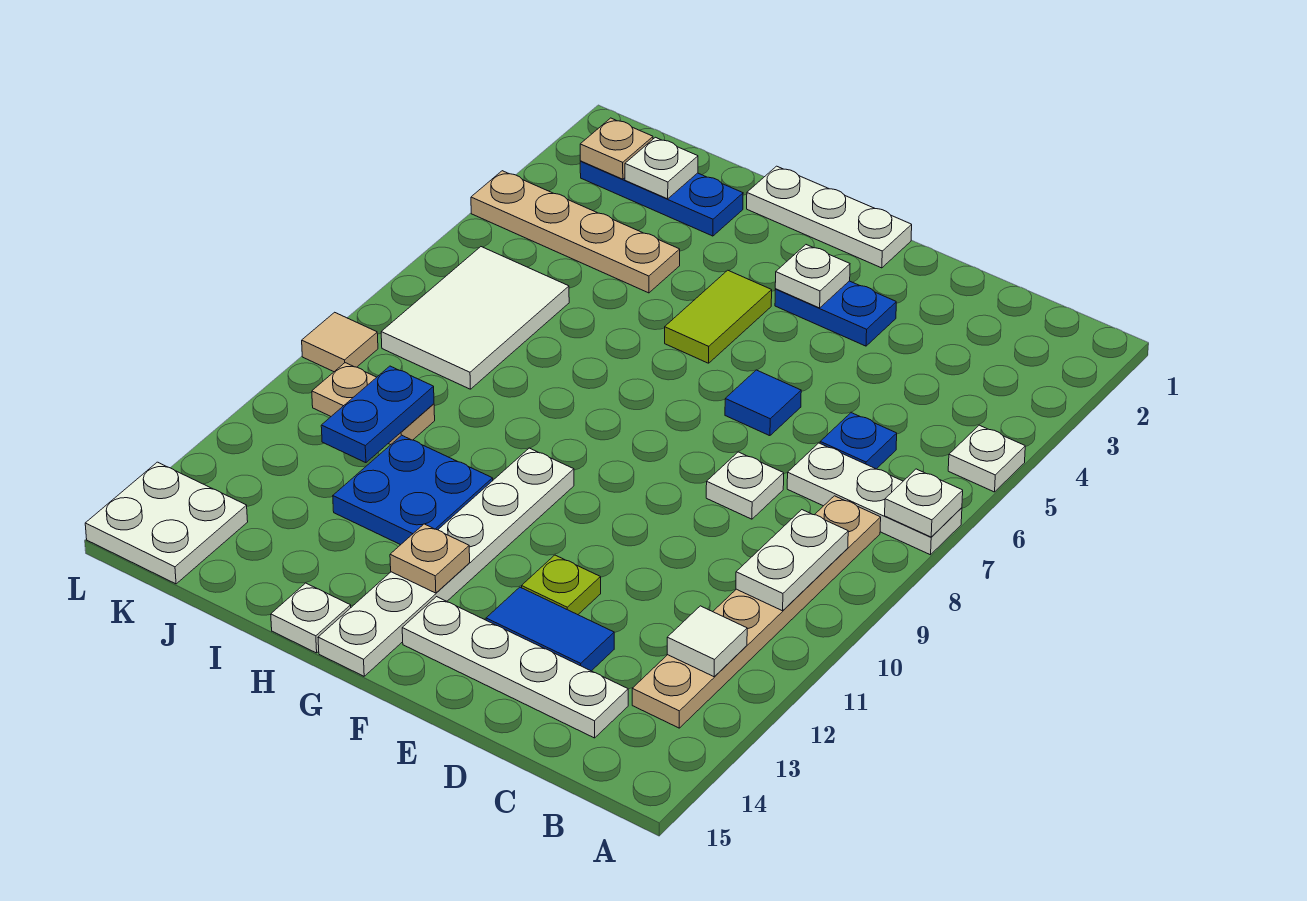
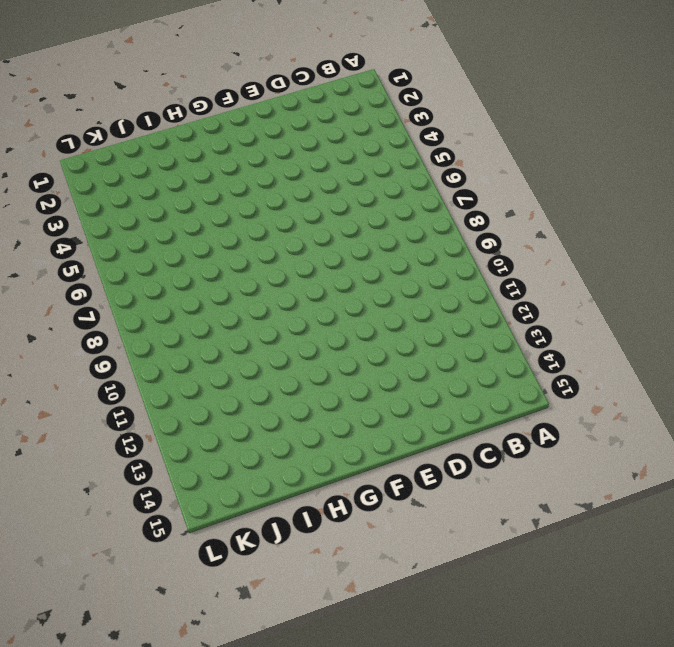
none -> white 1x1 plate [948,425,1025,492]
none -> white 1x3 plate [787,443,962,555]
none -> tan 1x6 plate [632,496,881,728]

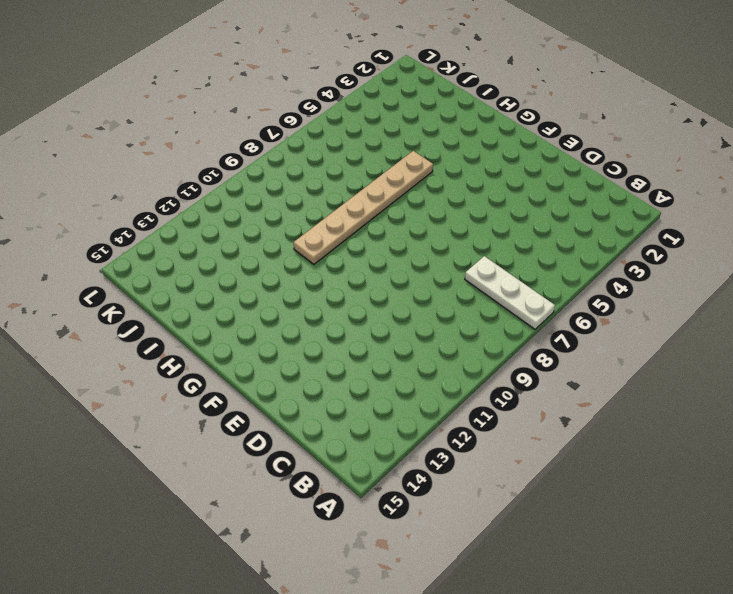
tan 1x6 plate [294,151,433,264] -> tan 1x6 plate moved to [632,496,881,728]
none -> white 1x1 plate [948,425,1025,492]
none -> blue 1x1 plate [820,413,897,469]
none -> white 1x4 plate [402,597,628,738]

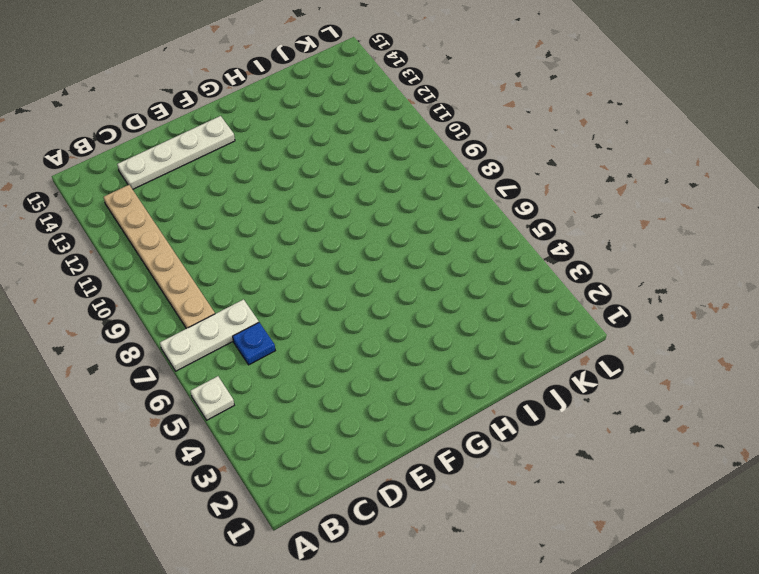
none -> white 1x1 plate [706,452,784,519]
none -> blue 1x2 tile [486,587,614,671]
none -> blue 1x2 plate [775,281,896,346]

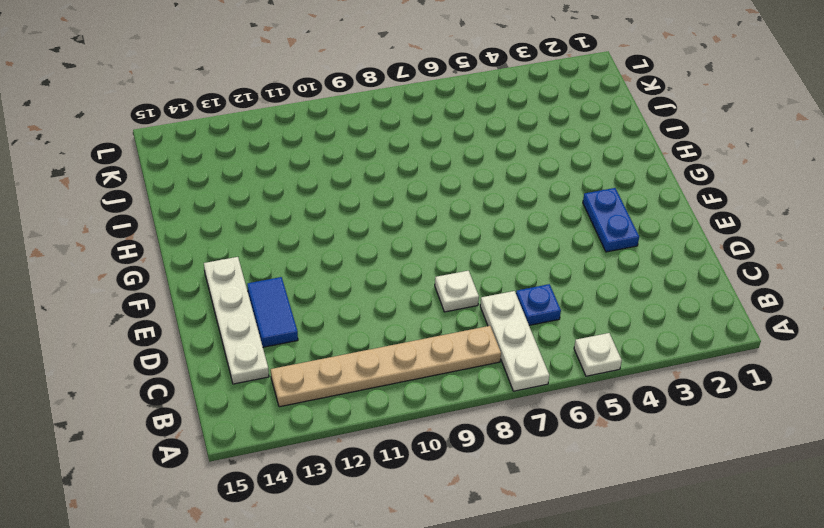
none -> blue 1x1 tile [725,370,801,436]
none -> lime 1x1 plate [522,555,601,615]
none -> white 1x3 plate [747,166,912,268]

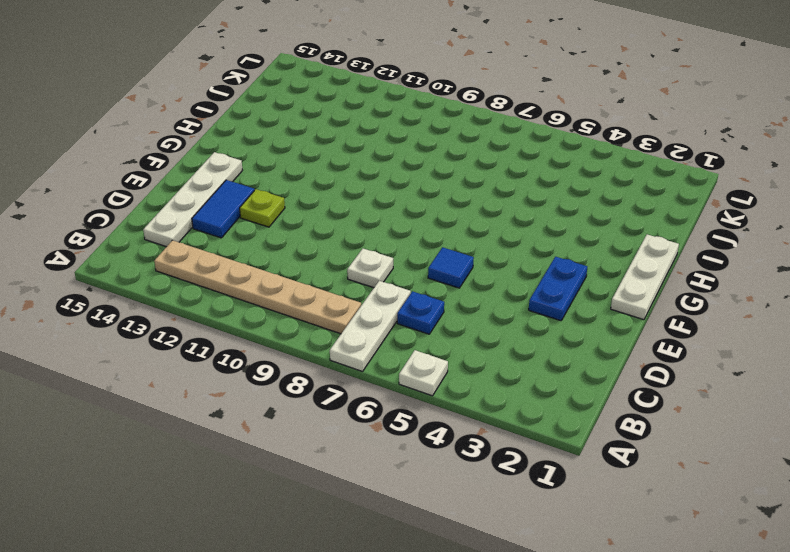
none -> lime 1x2 tile [665,270,772,363]
none -> white 1x6 plate [318,448,574,676]
none -> blue 2x2 plate [333,435,493,545]

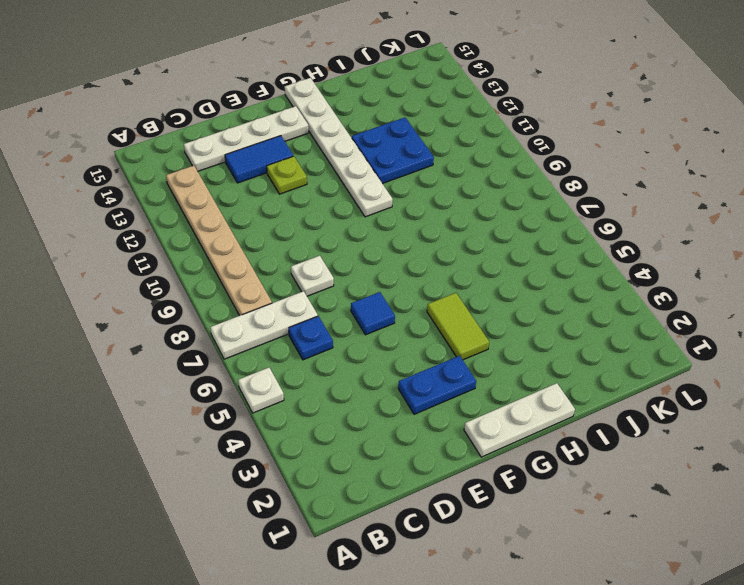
none -> white 1x1 plate [271,583,351,653]
none -> blue 1x3 plate [580,161,743,236]
none -> tan 1x4 plate [471,171,680,293]

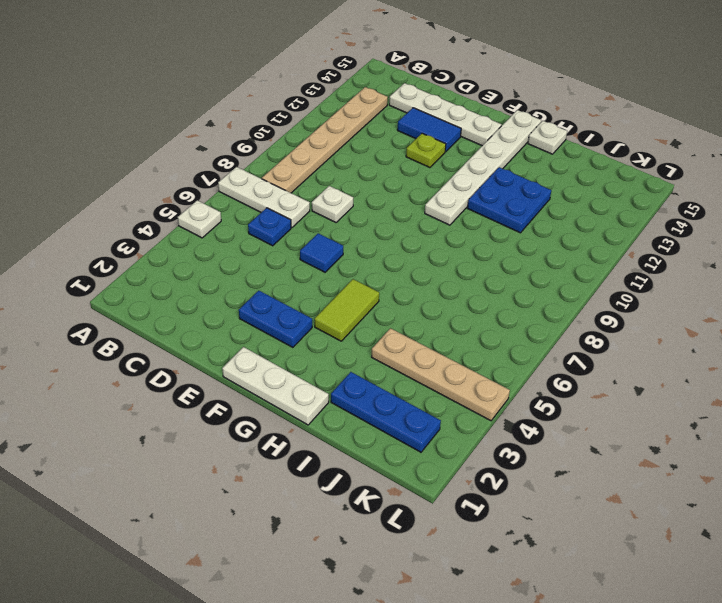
none -> white 2x3 tile [381,247,569,389]
none -> tan 1x2 plate [312,363,435,445]
none -> white 2x2 plate [85,462,248,584]

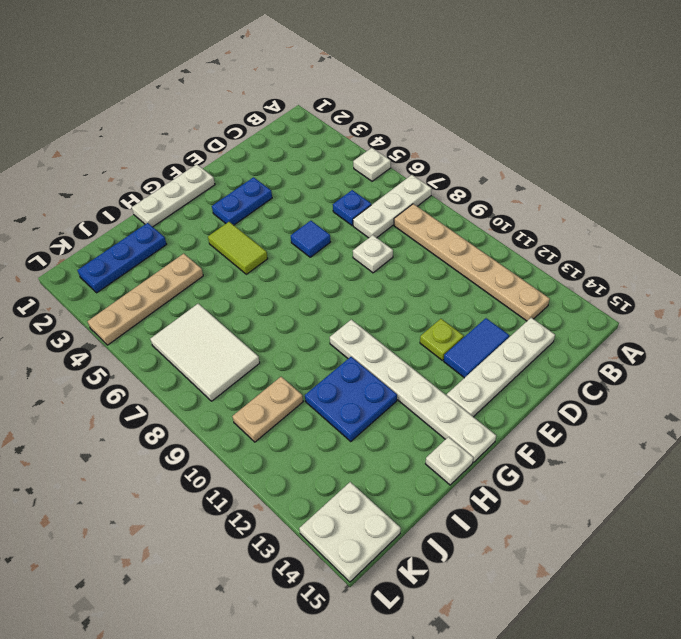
none -> tan 1x1 tile [302,312,378,372]
none -> white 1x1 plate [885,469,963,537]
none -> white 1x2 plate [736,510,848,611]

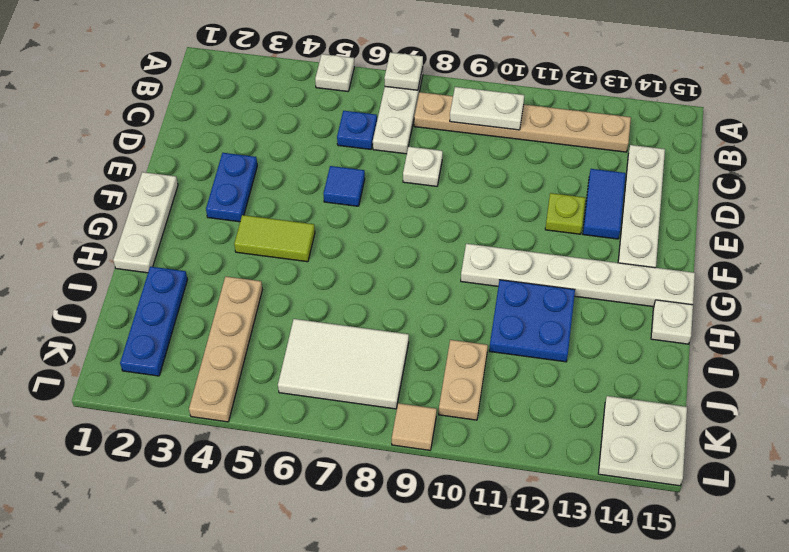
none -> white 1x1 tile [667,606,747,677]
none -> white 1x1 plate [775,245,850,308]
none -> tan 1x1 plate [390,524,470,593]

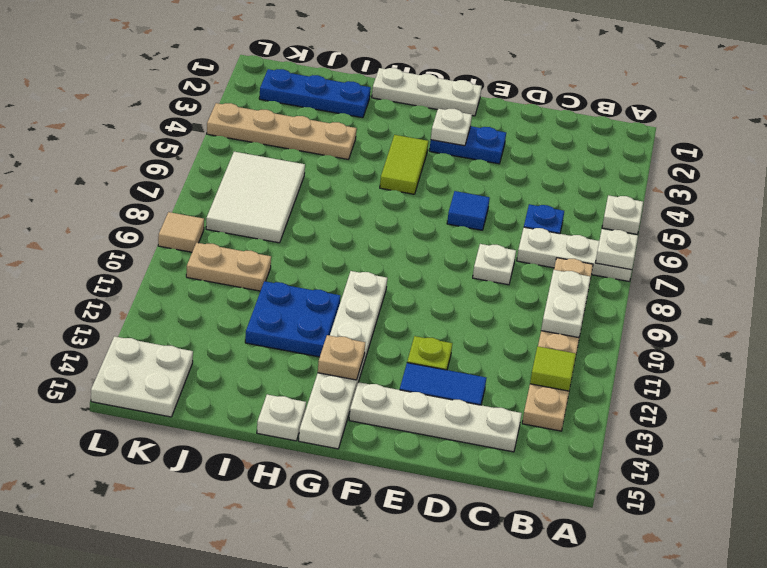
lime 1x1 tile [530,346,576,391] -> white 1x1 tile [667,606,747,677]
none -> white 1x1 plate [625,137,698,199]
none -> blue 1x2 plate [321,366,434,463]
none -> tan 1x1 plate [580,118,653,179]

